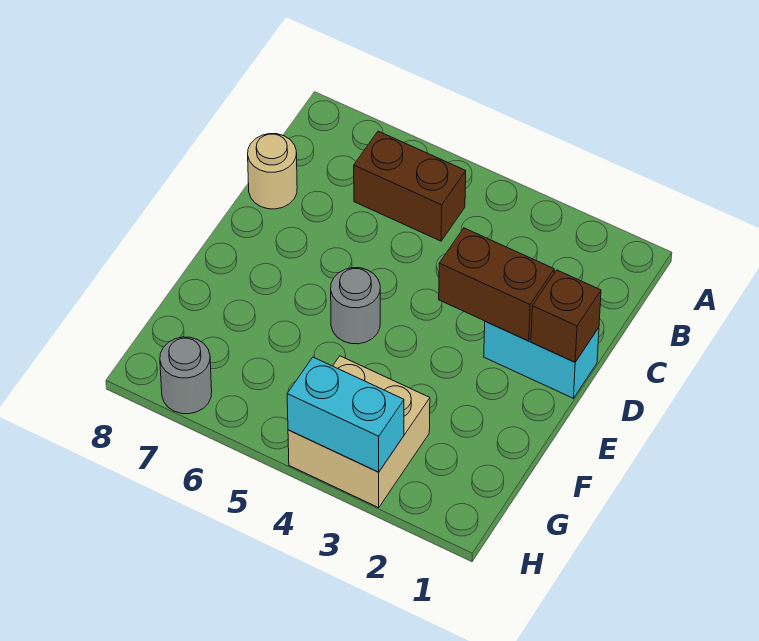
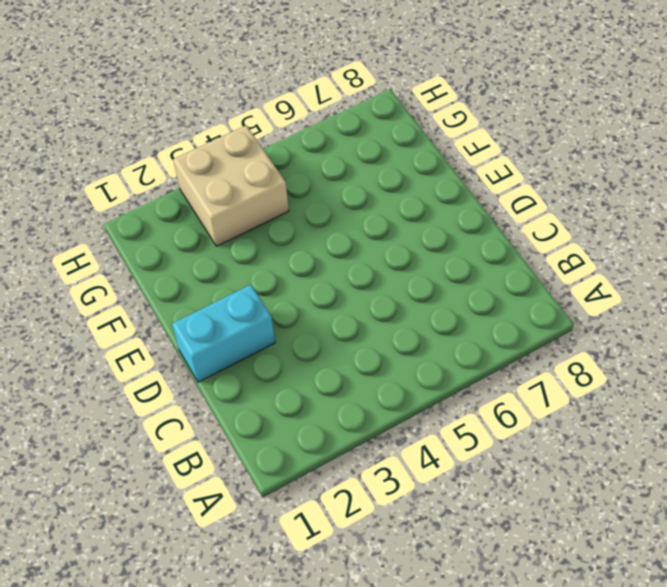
none -> brown 1x2 brick [354,131,466,241]
none -> tan 1x1 round brick [248,134,297,209]

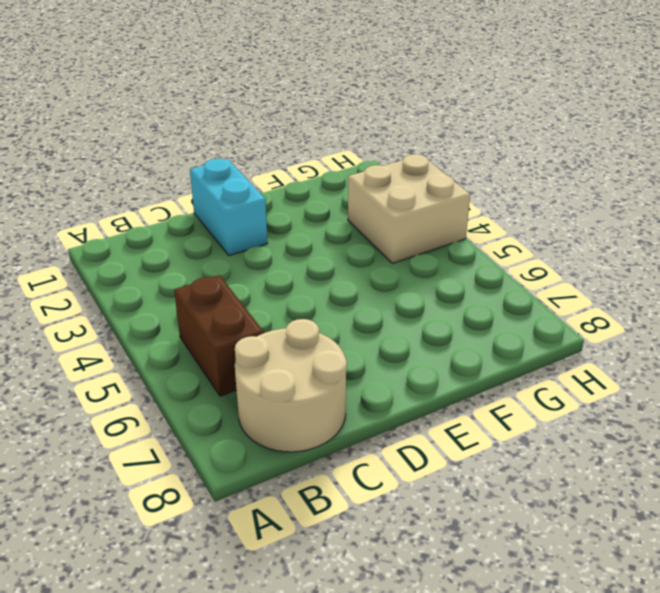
tan 2x2 round brick [235,319,347,452] -> tan 1x1 round brick [248,134,297,209]
none -> grey 1x1 round brick [331,268,380,344]
none -> grey 1x1 round brick [160,337,212,414]

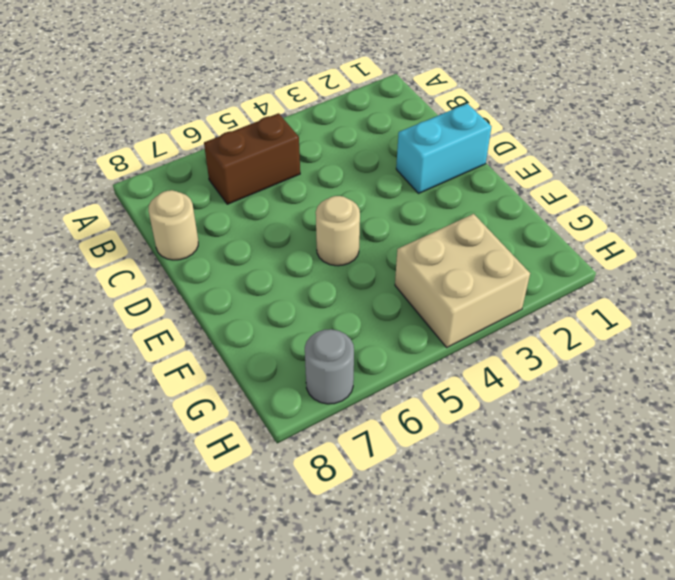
tan 1x1 round brick [316,196,360,266] -> grey 1x1 round brick [331,268,380,344]
none -> brown 1x1 brick [531,270,601,362]
none -> brown 1x2 brick [439,228,554,341]

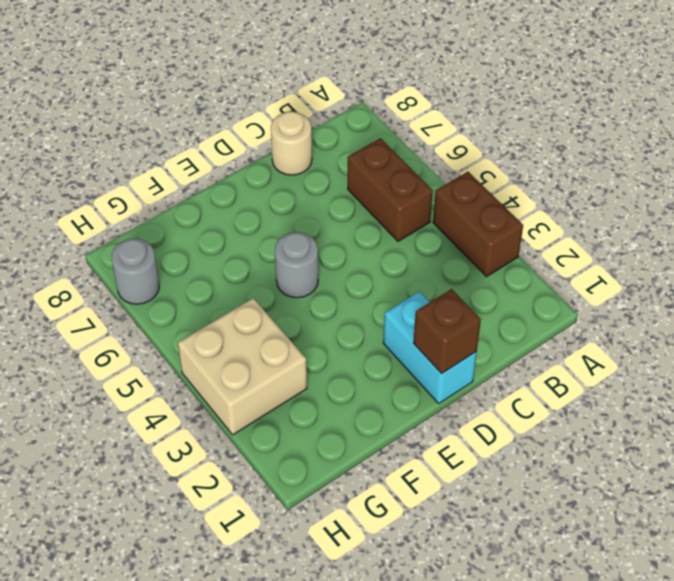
brown 1x2 brick [433,172,523,277] -> brown 1x2 brick moved to [439,228,554,341]
none -> cyan 1x2 brick [287,357,404,472]

